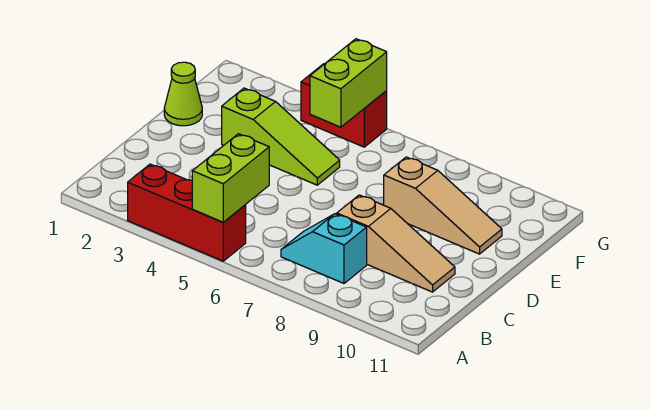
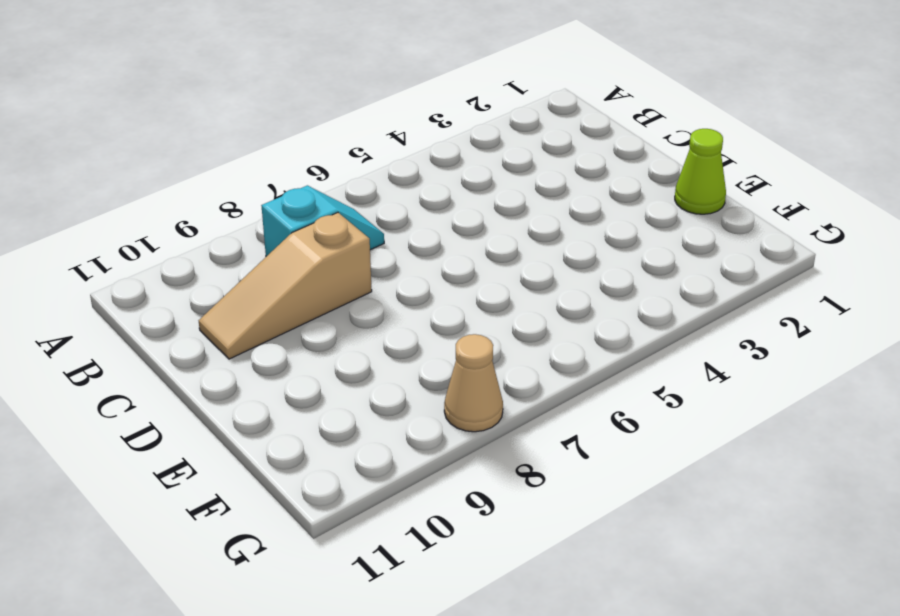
tan 1x1 cone [444,334,503,432] -> none
none -> red 1x3 brick [128,164,246,261]
none -> lime 1x3 slope [222,88,340,185]

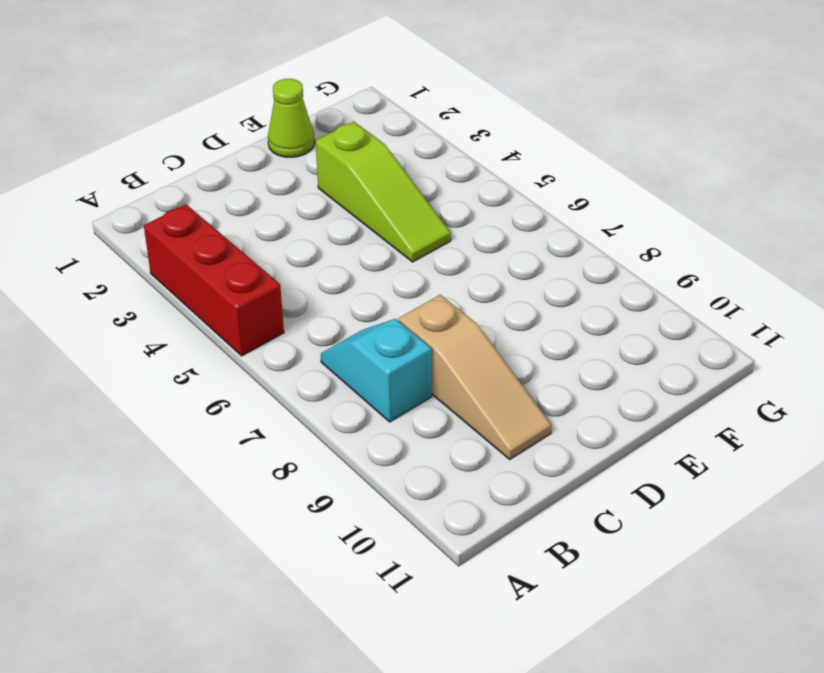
none -> tan 1x3 slope [384,157,502,254]
none -> red 1x2 brick [301,64,387,147]

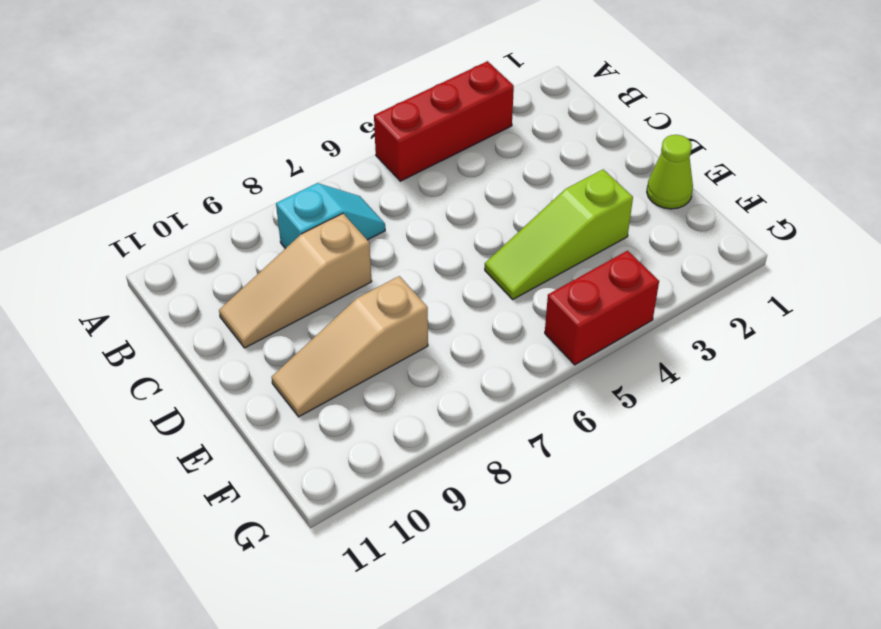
none -> lime 1x2 brick [192,134,269,222]
none -> lime 1x2 brick [310,39,387,127]

